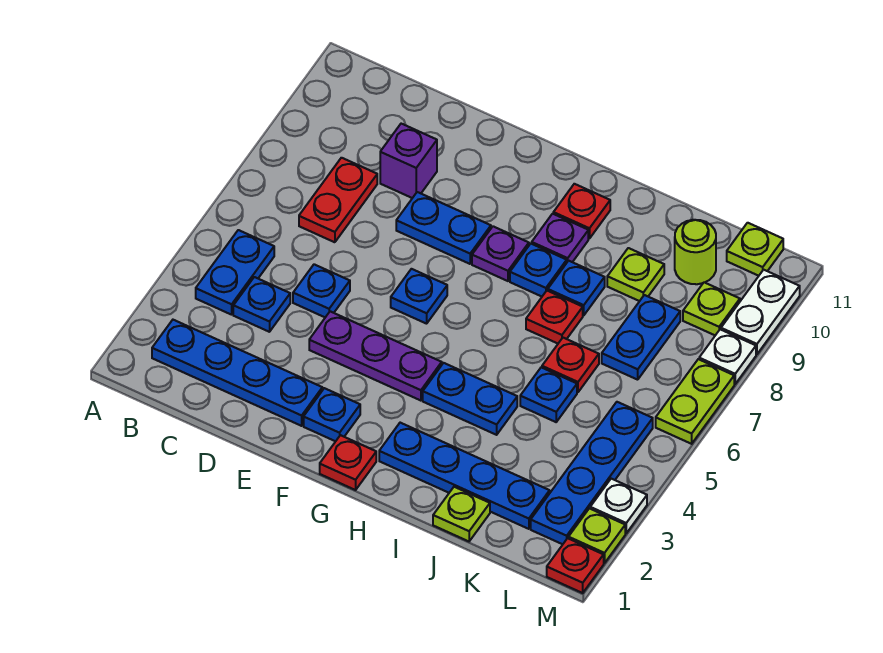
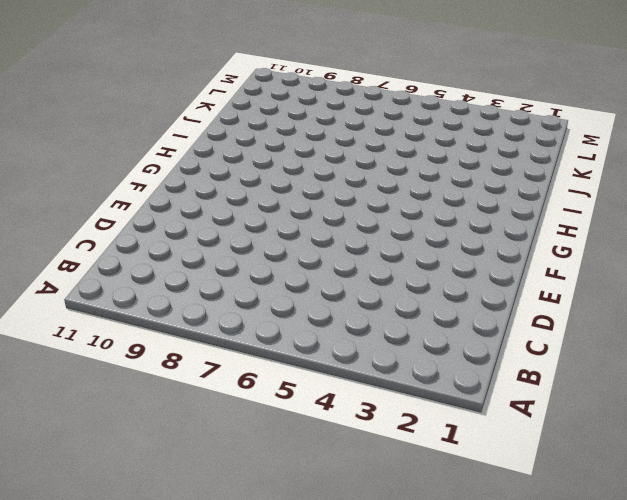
none -> blue 1x4 plate [152,320,322,426]
none -> blue 1x2 plate [196,230,274,315]
none -> blue 1x1 plate [233,277,290,332]
none -> red 1x2 plate [299,158,377,242]

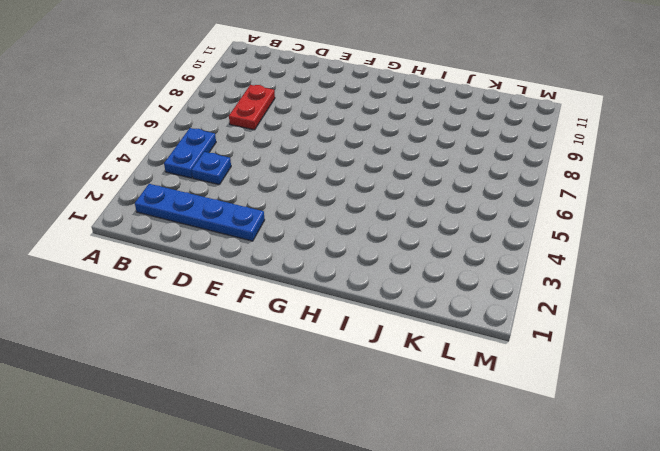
none -> blue 1x1 plate [293,264,350,317]
none -> purple 1x1 brick [380,124,437,198]
none -> purple 1x3 plate [309,311,442,401]
none -> blue 1x2 plate [396,192,491,264]

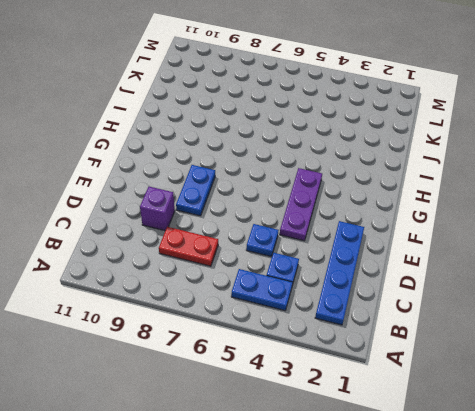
none -> blue 1x1 plate [304,388,360,441]
none -> blue 1x1 plate [391,269,447,324]
none -> red 1x1 plate [320,435,376,490]
none -> purple 1x1 plate [472,226,529,281]

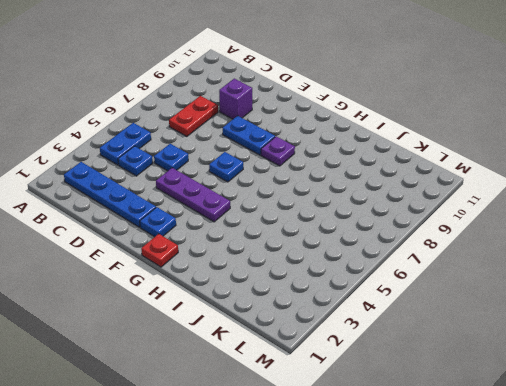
none -> blue 1x4 plate [379,423,550,529]
none -> blue 1x2 plate [423,363,517,435]
none -> blue 1x1 plate [510,244,567,296]
none -> purple 1x1 plate [532,214,588,262]

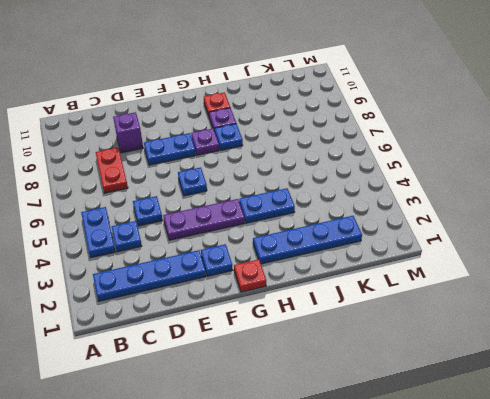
none -> red 1x1 plate [526,291,583,343]
none -> blue 1x1 plate [548,261,605,315]
none -> lime 1x1 plate [433,487,490,541]
none -> blue 1x1 plate [520,367,577,422]

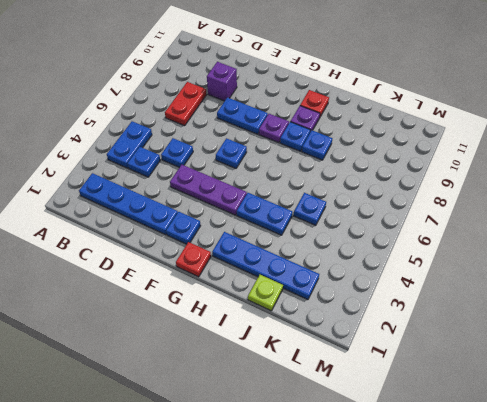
none -> red 1x1 plate [526,291,583,343]
none -> red 1x1 plate [542,338,599,392]
none -> lime 1x1 plate [607,248,664,301]
none -> blue 1x2 plate [602,295,680,380]

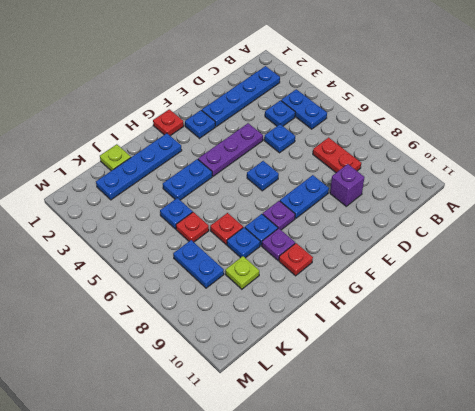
none -> lime 1x1 round brick [675,220,716,284]
none -> blue 1x4 plate [531,402,653,544]
none -> lime 1x1 plate [683,282,740,335]
none -> lime 1x1 plate [727,223,783,276]

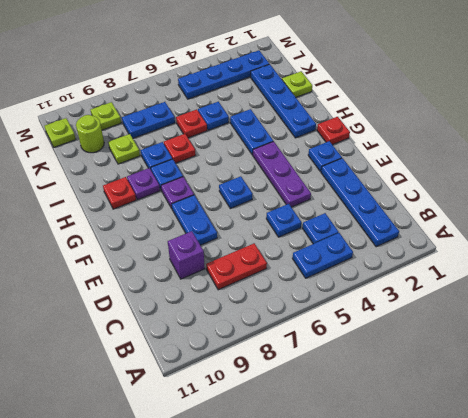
none -> red 1x1 plate [547,538,604,593]
none -> lime 1x1 plate [569,508,625,563]
none -> white 1x1 plate [590,479,647,533]
none -> lime 1x2 plate [656,359,734,444]

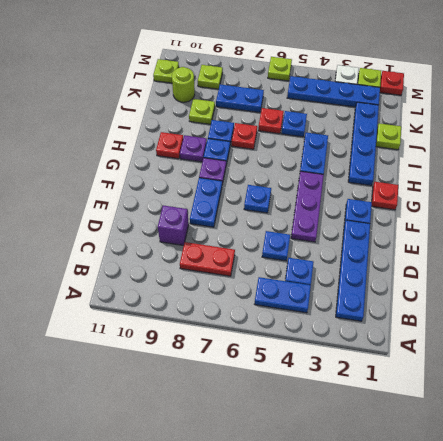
lime 1x1 plate [268,57,292,81] -> lime 1x2 plate [656,359,734,444]
none -> white 1x1 plate [699,329,756,384]
none -> white 1x2 plate [721,270,800,354]

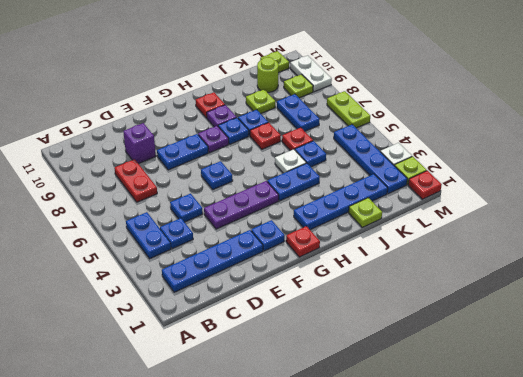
white 1x1 plate [275,149,306,173] -> white 1x1 plate moved to [699,329,756,384]

